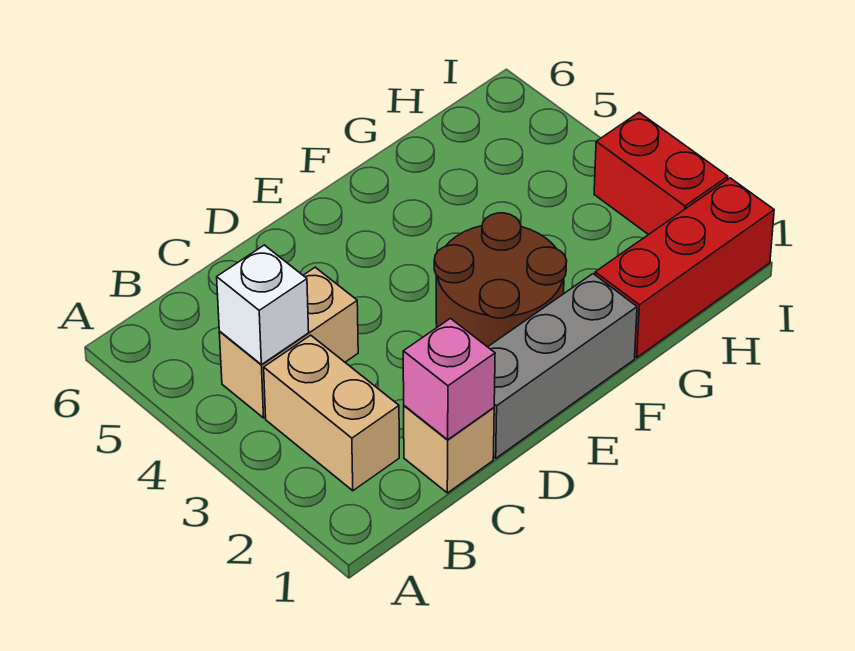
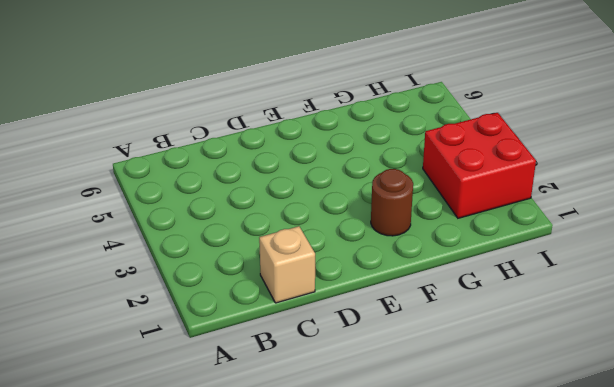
brown 1x1 round brick [371,169,413,236] -> brown 2x2 round brick [434,213,567,347]
red 2x2 brick [423,113,536,218] -> red 1x2 brick [594,113,728,235]
none -> tan 1x2 brick [264,335,399,491]
none -> tan 1x2 brick [219,267,358,418]

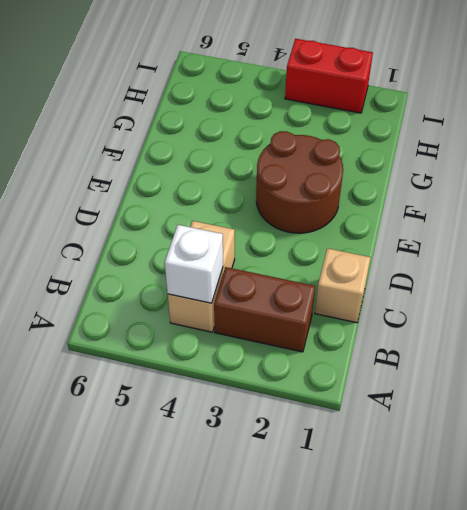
brown 1x2 brick [214,267,315,352] -> tan 1x2 brick [264,335,399,491]
none -> grey 1x3 brick [488,274,637,458]
none -> red 1x3 brick [595,178,774,358]

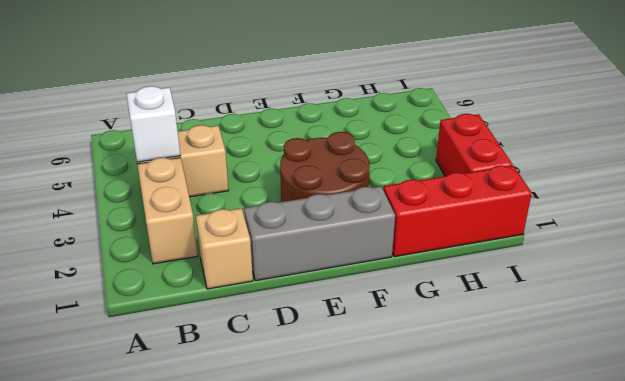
none -> pink 1x1 brick [403,318,495,440]

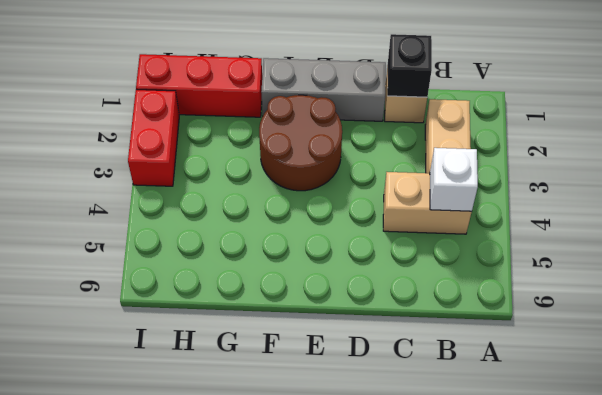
black 1x1 brick [387,34,432,97] -> pink 1x1 brick [403,318,495,440]

